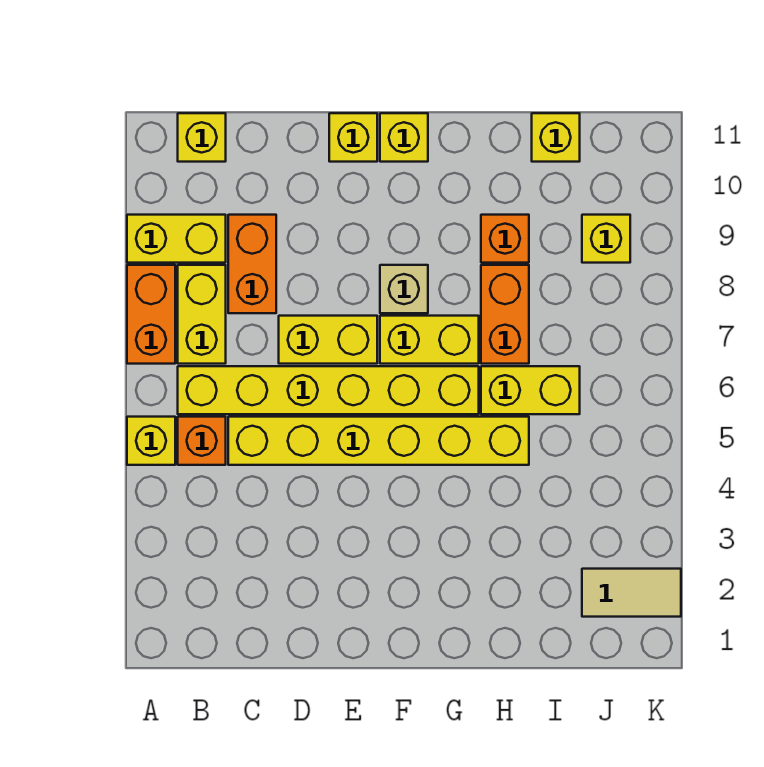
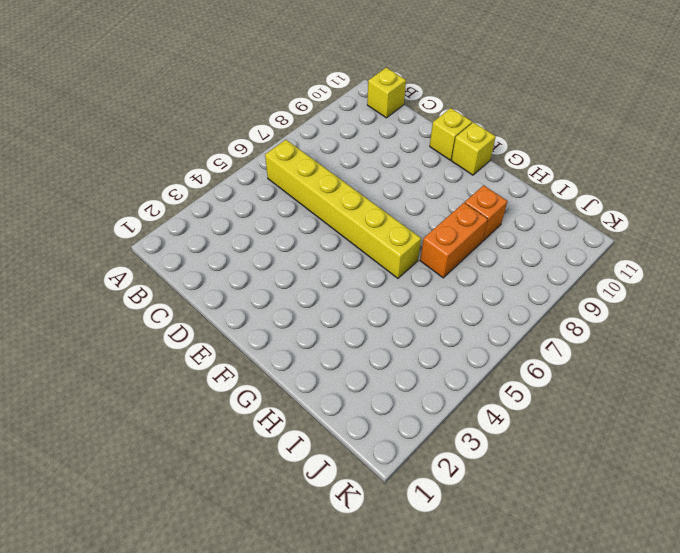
none -> yellow 1x1 brick [127,417,175,465]
none -> orange 1x2 brick [127,265,175,364]
none -> yellow 1x2 brick [127,215,226,263]

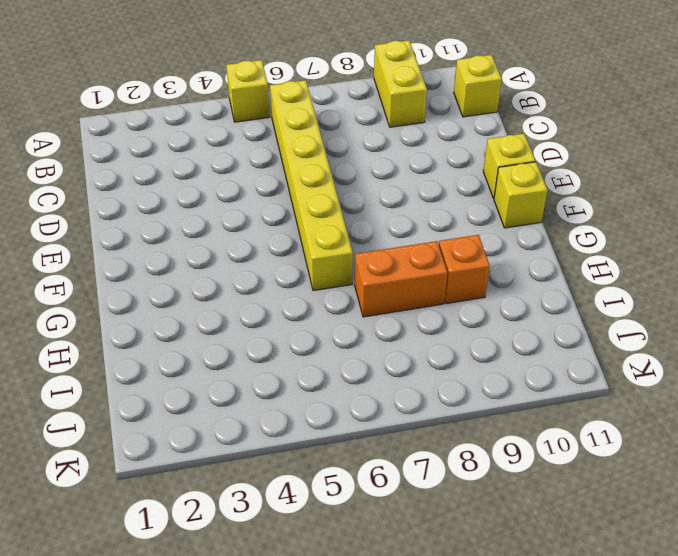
none -> orange 1x2 brick [127,265,175,364]
none -> orange 1x1 brick [178,417,226,465]
none -> yellow 1x2 brick [178,265,226,364]

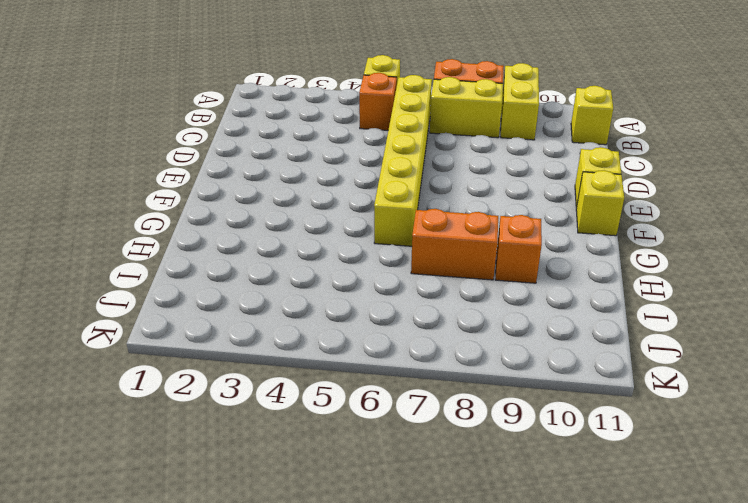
none -> yellow 1x6 brick [228,417,529,465]
none -> orange 1x2 brick [228,215,276,313]
none -> yellow 1x2 brick [279,316,377,364]

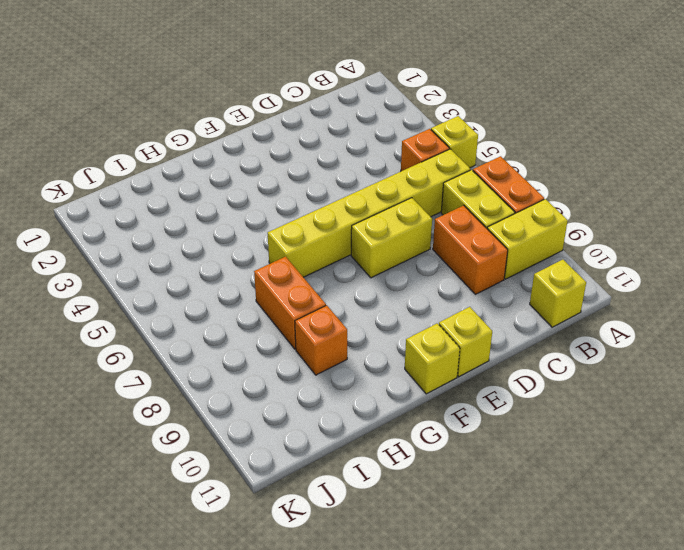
none -> yellow 1x6 brick [228,417,529,465]
none -> yellow 1x2 brick [380,316,479,364]
none -> tan 1x1 brick [380,265,428,313]

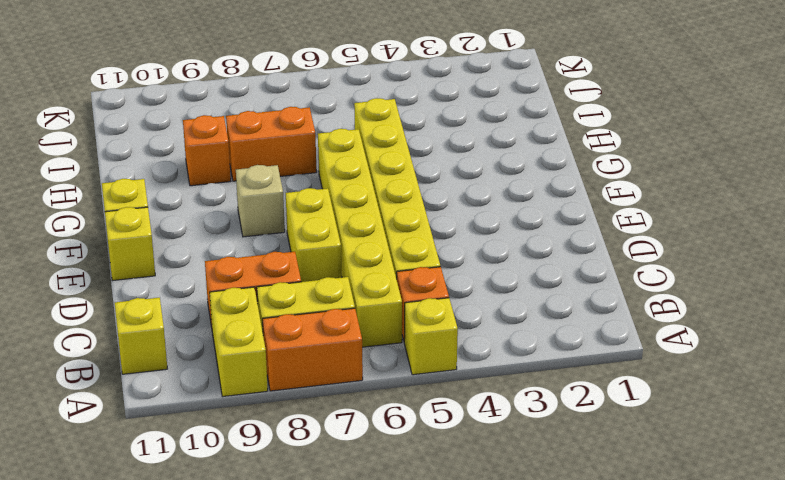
none -> yellow 1x2 brick [380,316,479,364]
none -> yellow 1x2 brick [481,366,580,414]
none -> yellow 1x1 brick [532,113,580,162]

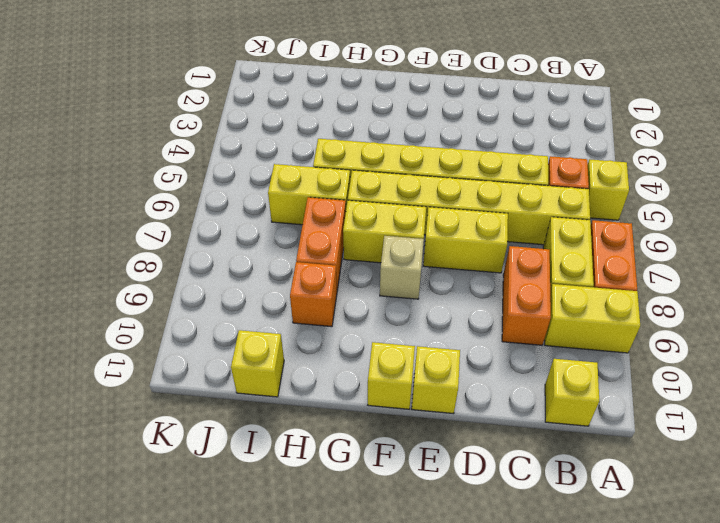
none -> tan 1x2 tile [582,569,681,617]
none -> yellow 1x1 brick [582,215,630,263]

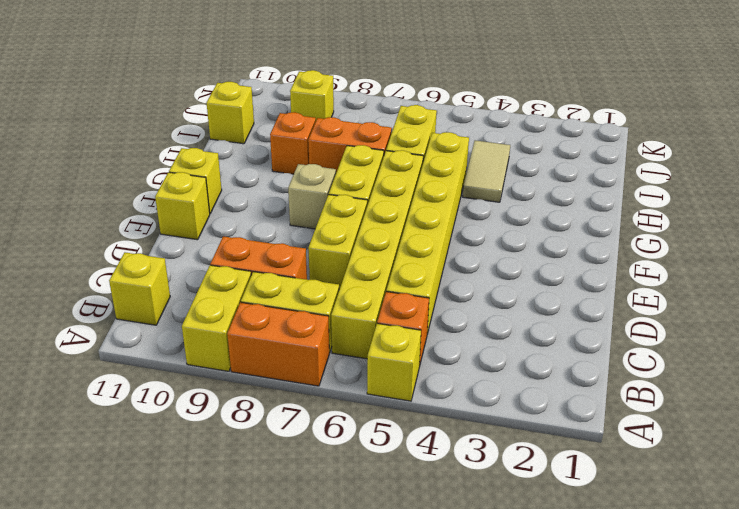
tan 1x2 tile [463,140,510,202] -> tan 1x2 tile moved to [582,569,681,617]

